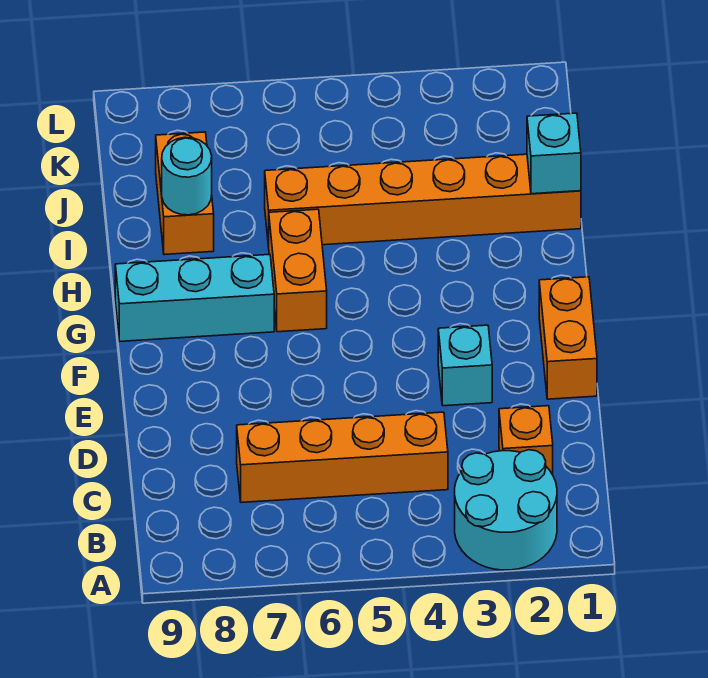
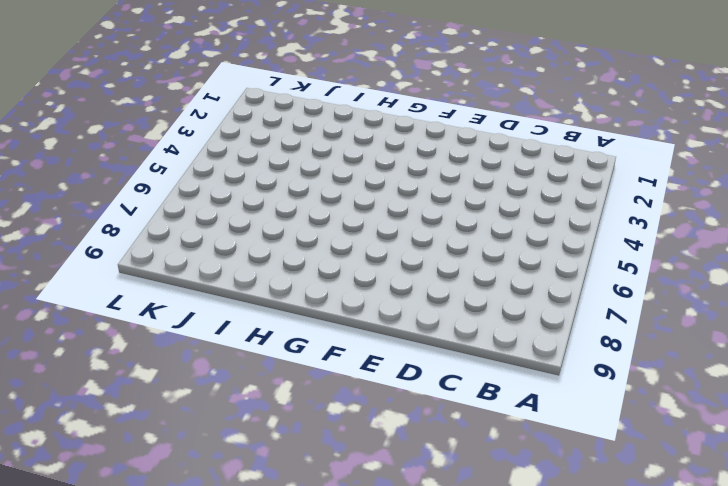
none -> cyan 2x2 round brick [455,450,557,570]
none -> orange 1x1 brick [499,406,553,475]

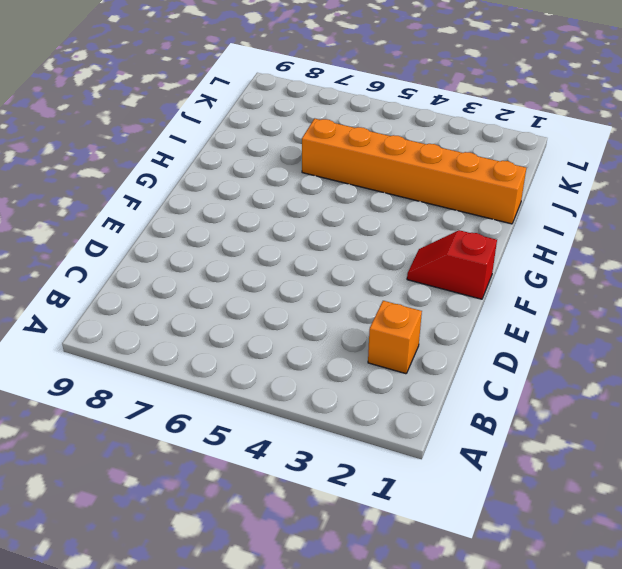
red 1x2 slope [407,230,497,299] -> orange 1x2 brick [539,277,597,399]
none -> cyan 2x2 round brick [455,450,557,570]
none -> orange 1x4 brick [237,412,448,502]

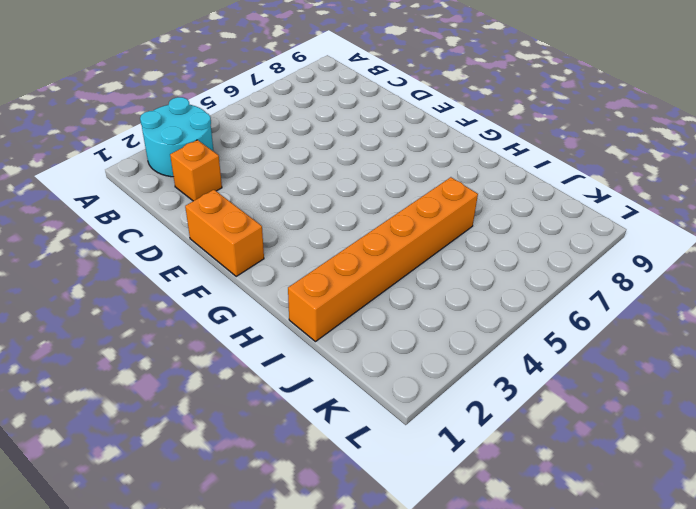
none -> orange 1x4 brick [237,412,448,502]
none -> cyan 1x1 brick [438,325,492,406]

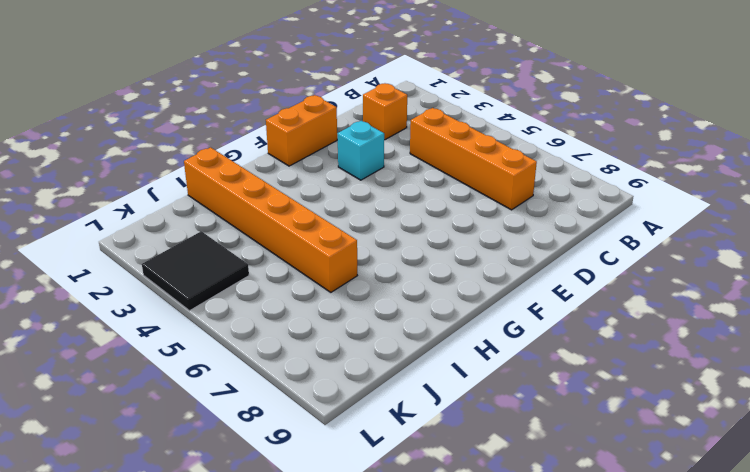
black 2x2 tile [142,231,249,311] -> none
none -> cyan 2x2 round brick [455,450,557,570]
none -> orange 1x2 brick [269,209,327,332]

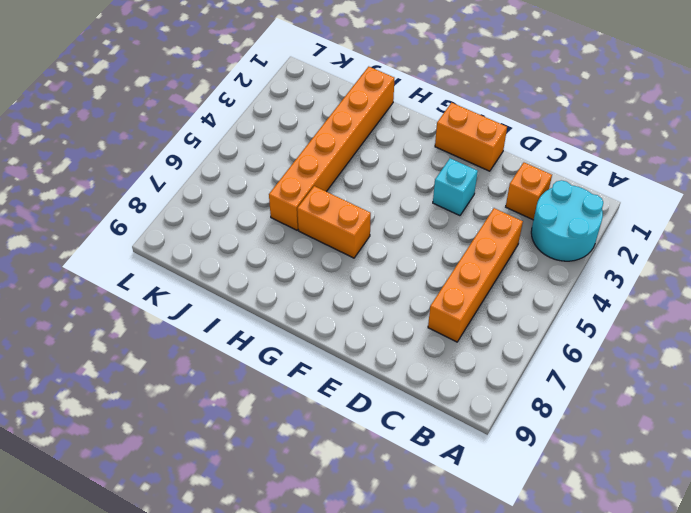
none -> cyan 1x3 brick [115,254,274,341]
none -> orange 1x2 brick [156,132,214,255]

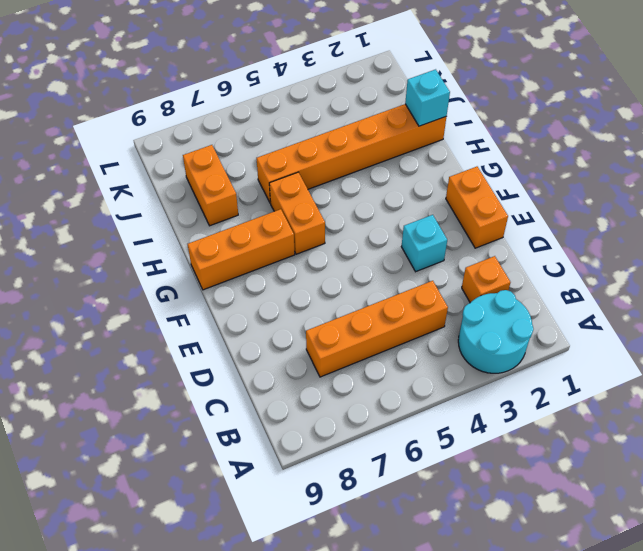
orange 1x3 brick [188,209,295,290] -> cyan 1x3 brick [115,254,274,341]
none -> cyan 1x1 round brick [162,137,212,215]

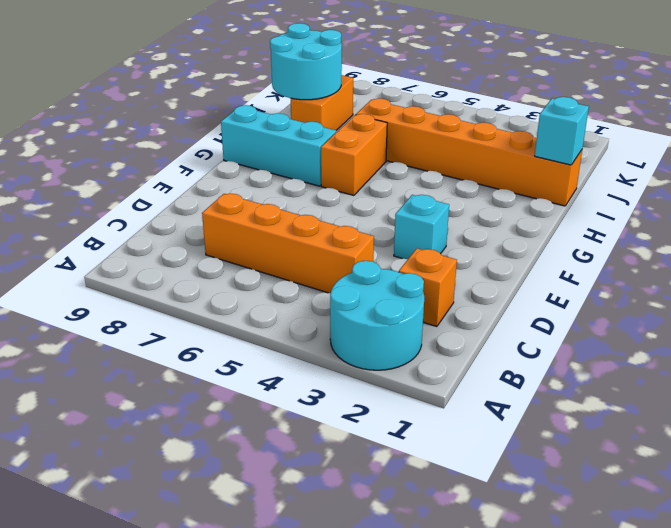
cyan 2x2 round brick [270,23,342,100] -> cyan 1x1 round brick [162,137,212,215]
none -> orange 1x2 brick [539,277,597,399]

